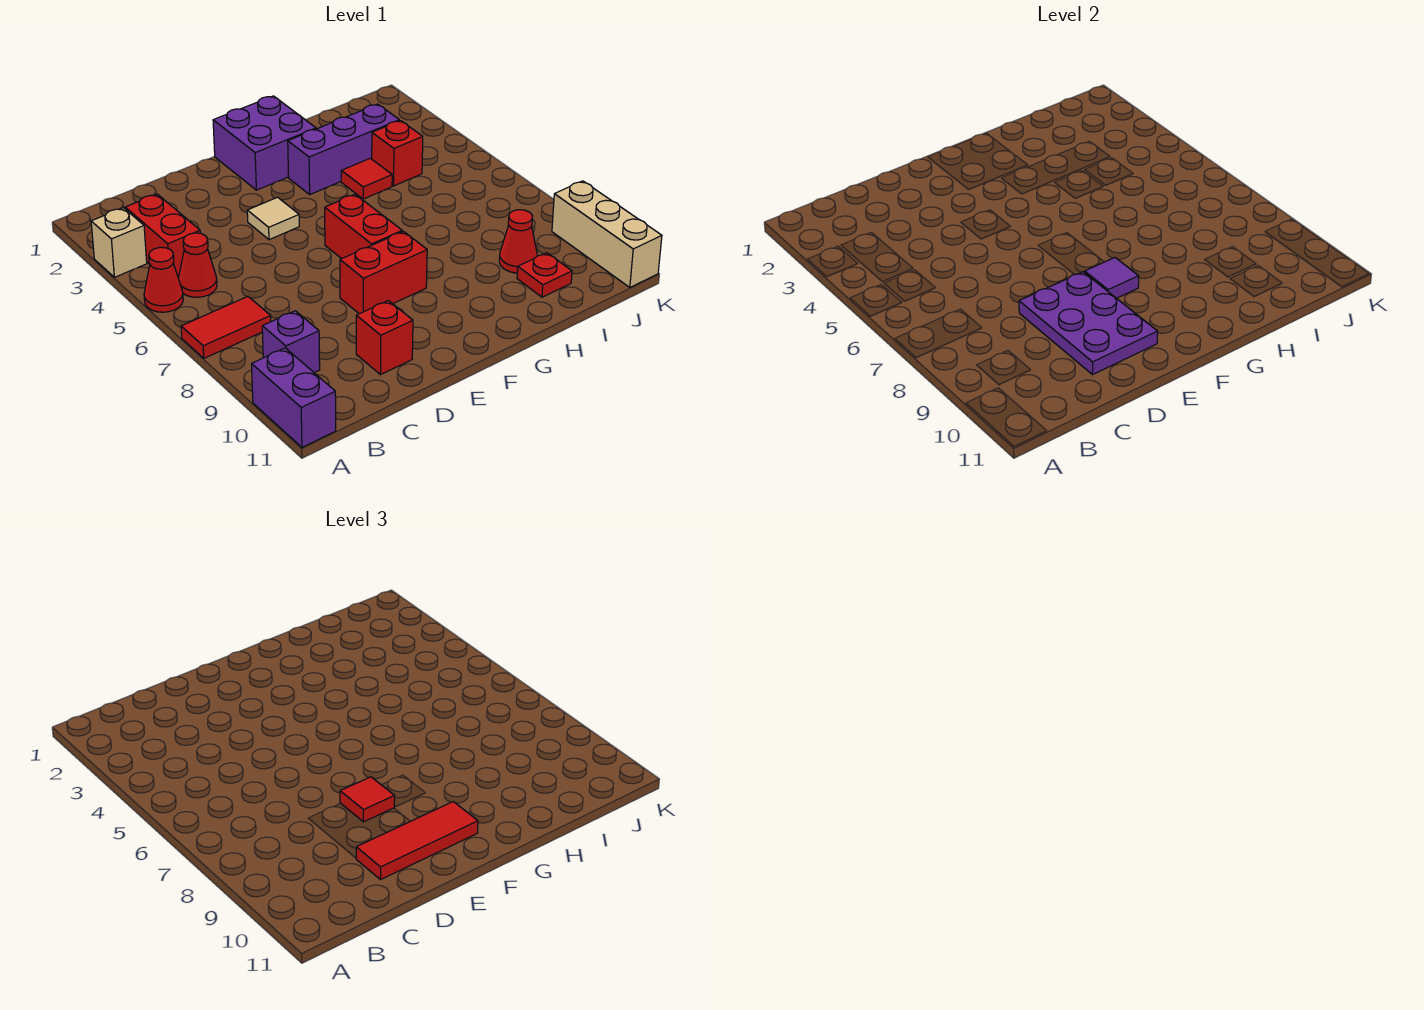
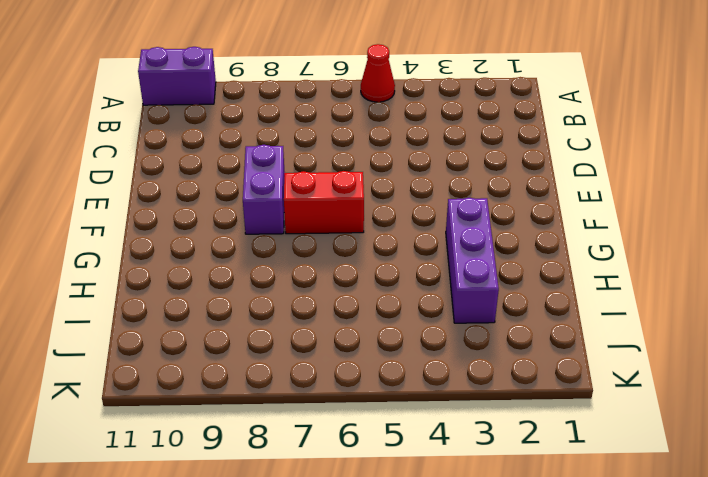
purple 1x2 brick [243,145,285,234] -> red 1x2 brick [340,231,427,314]
none -> tan 1x1 brick [91,208,147,277]
none -> red 1x2 tile [181,297,271,358]
none -> red 1x2 brick [125,194,200,278]

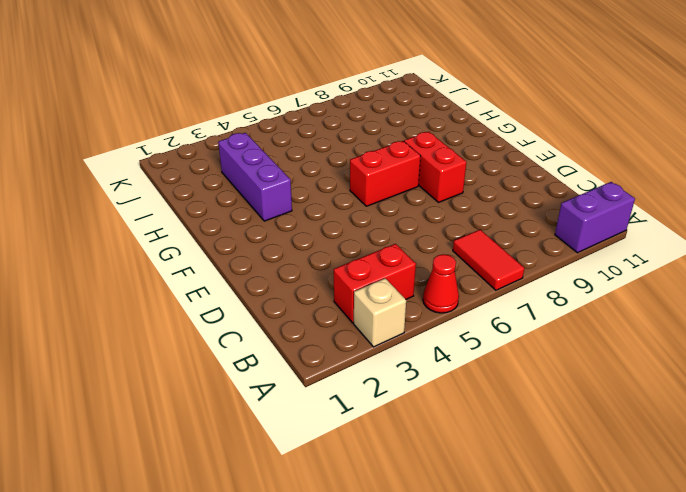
none -> red 1x1 cone [178,233,217,297]
none -> purple 1x1 brick [262,311,320,373]
none -> red 1x1 brick [356,301,413,375]

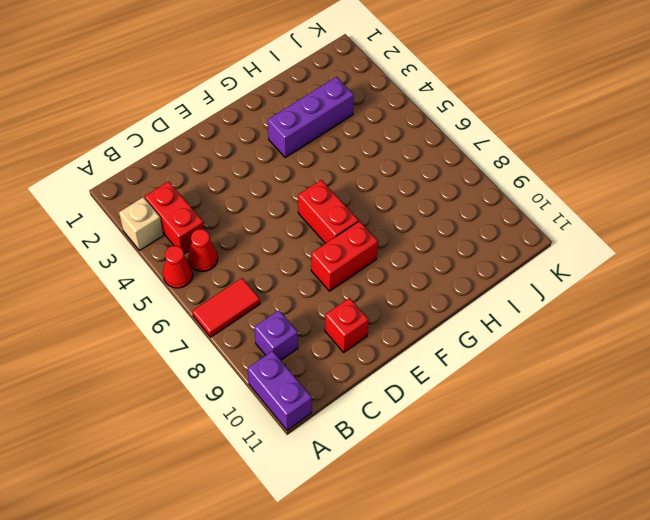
none -> tan 1x1 tile [247,197,299,240]
none -> purple 2x2 brick [213,96,316,190]
none -> red 1x1 tile [341,158,392,199]

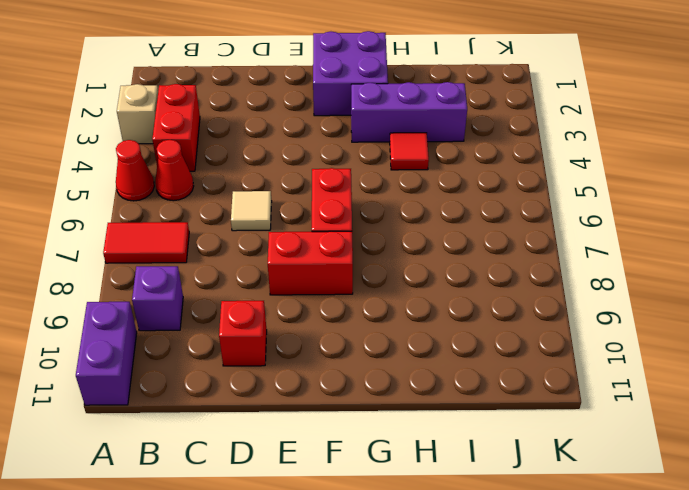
tan 1x1 tile [231,191,272,231] -> tan 1x1 tile moved to [247,197,299,240]
none -> red 1x1 brick [372,121,423,186]
none -> red 1x1 cone [499,210,537,273]
none -> red 1x1 plate [517,253,572,297]

